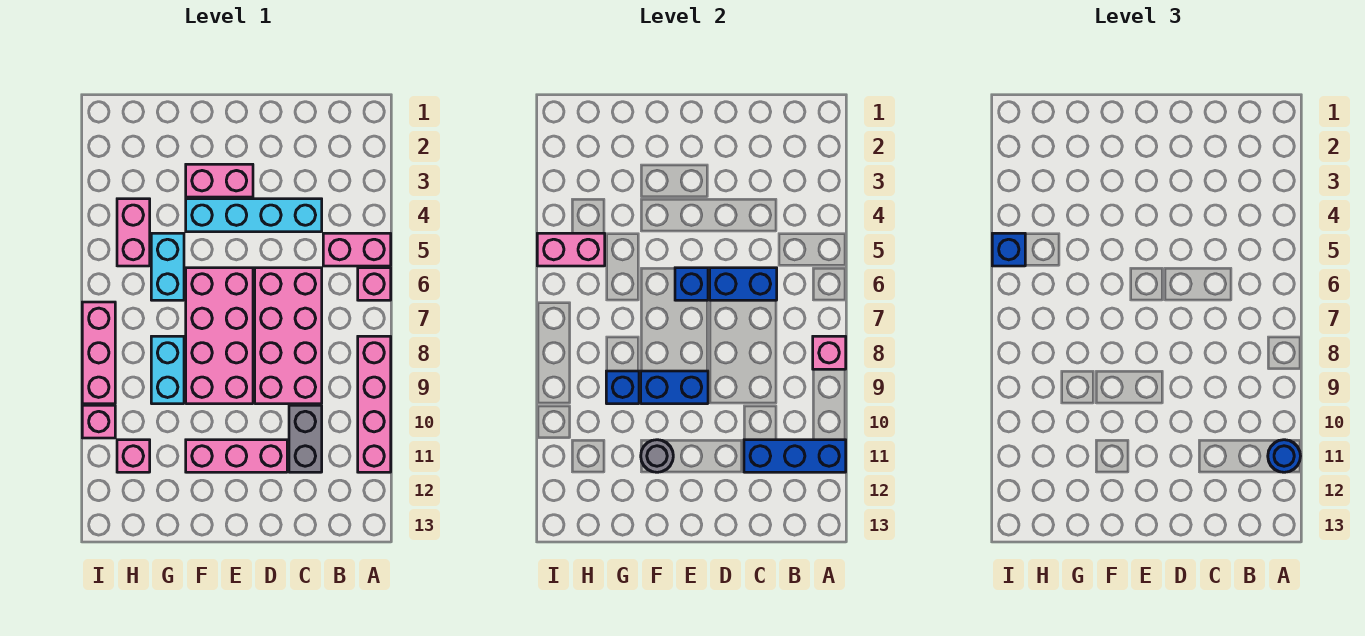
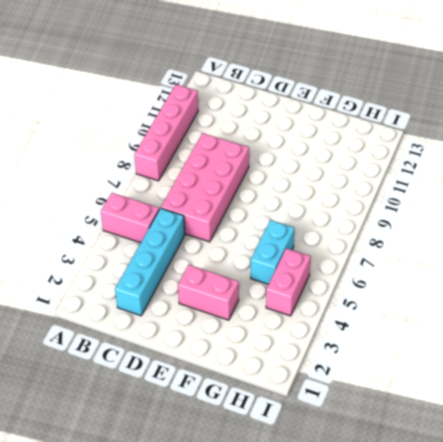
cyan 1x4 brick [115,208,185,316] -> cyan 1x4 brick turned to [186,199,322,232]
none -> pink 1x1 brick [358,268,391,300]
none -> grey 1x2 brick [289,405,322,472]
none -> pink 1x3 brick [186,440,287,472]

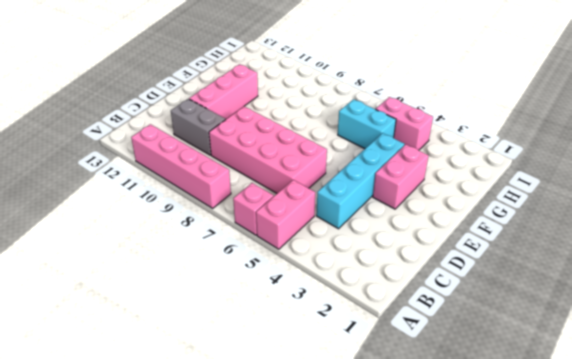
none -> pink 2x4 brick [186,268,253,404]
none -> cyan 1x2 brick [151,336,184,404]
none -> pink 1x1 brick [117,440,150,472]

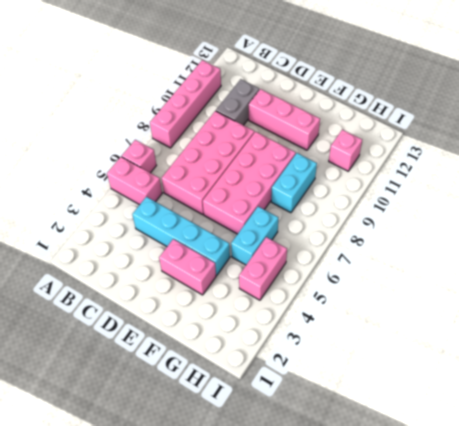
none -> pink 1x3 brick [82,302,115,404]
none -> pink 1x1 brick [82,405,115,438]
none -> pink 1x1 brick [813,336,846,369]

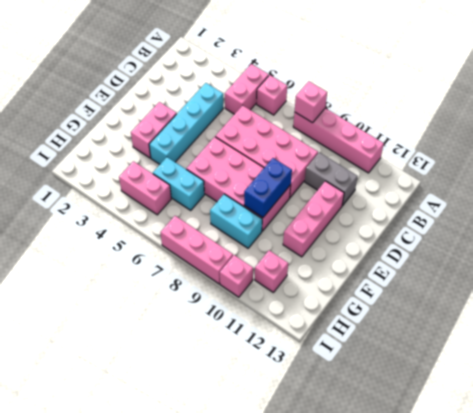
none -> blue 1x3 brick [744,440,846,472]
none -> blue 1x2 brick [710,268,777,300]
none -> blue 1x1 brick [675,268,708,300]

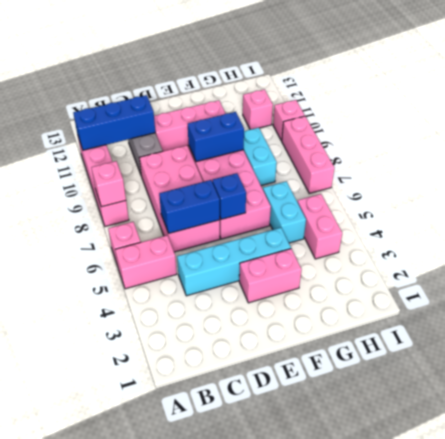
none -> grey 1x1 round brick [641,440,673,472]
none -> blue 1x1 brick [606,371,639,404]
none -> pink 1x2 brick [537,233,605,266]

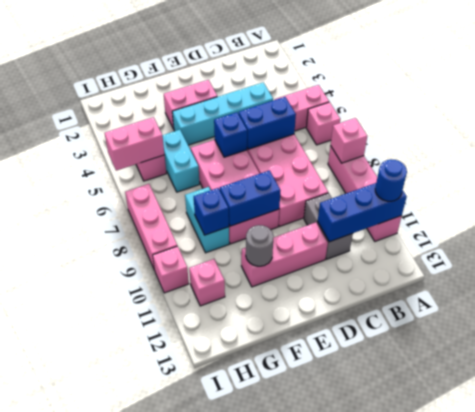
none -> blue 1x1 brick [992,233,1025,266]

